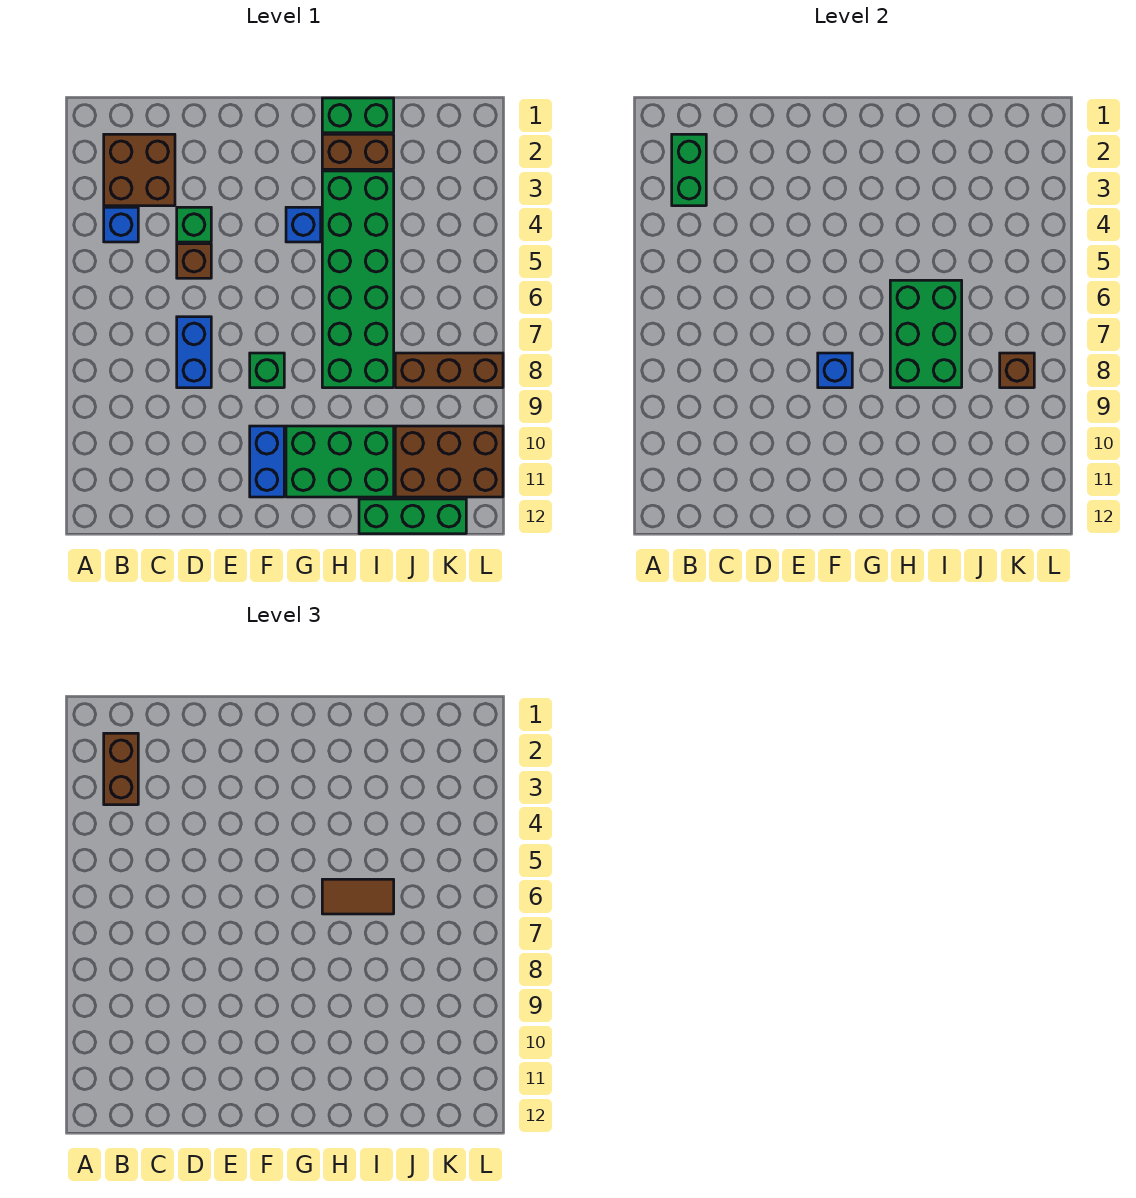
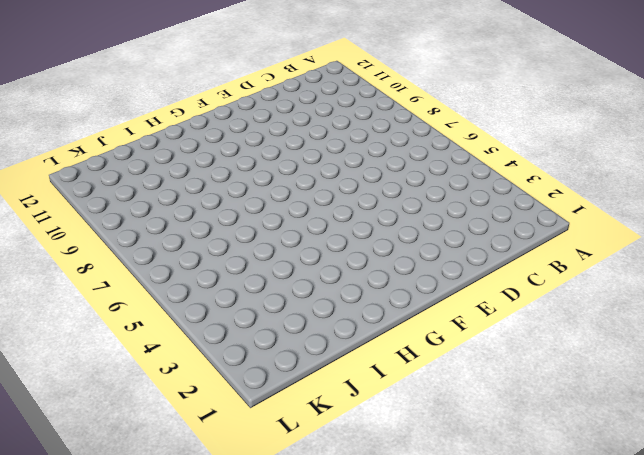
none -> brown 2x2 brick [104,134,175,206]
none -> blue 1x1 brick [104,207,138,242]
none -> green 1x1 brick [177,207,211,242]

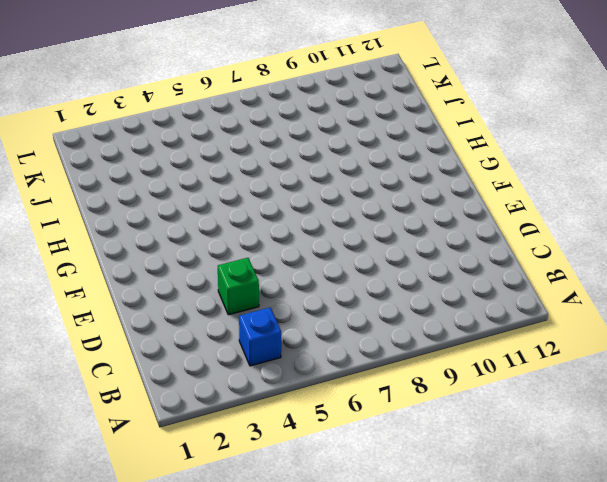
none -> brown 2x2 brick [104,134,175,206]
none -> brown 1x1 brick [177,244,211,278]
none -> blue 1x2 brick [177,317,211,388]

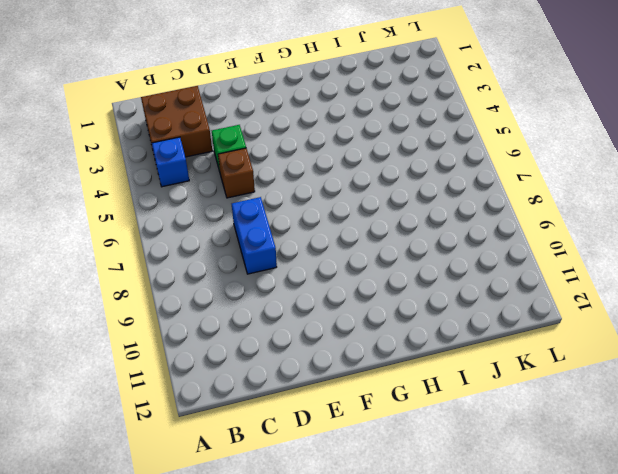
none -> green 1x1 brick [250,353,284,388]
none -> blue 1x2 brick [250,426,284,497]
none -> blue 1x1 brick [286,207,321,242]

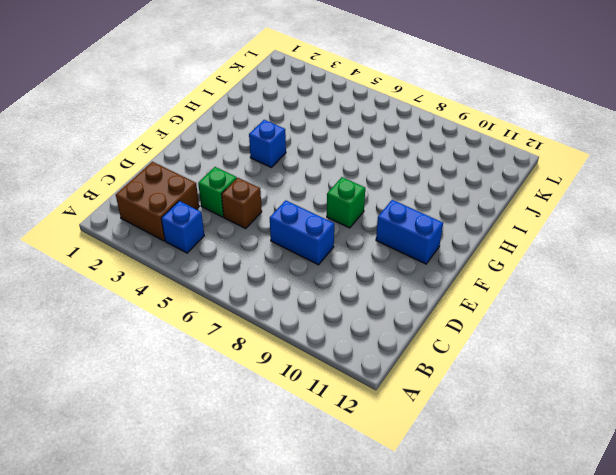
none -> green 2x3 brick [286,426,394,497]
none -> green 1x2 brick [322,98,394,133]
none -> brown 1x2 brick [322,134,394,169]

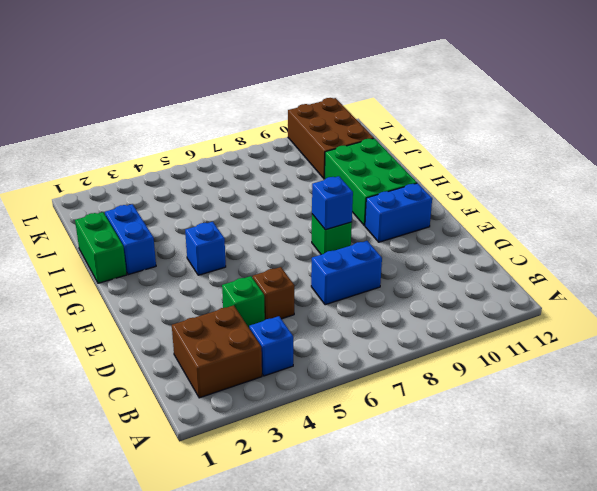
blue 1x2 brick [105,204,156,275] -> brown 1x2 brick [322,134,394,169]
none -> green 2x6 brick [322,171,394,388]
none -> green 1x3 brick [359,499,466,534]
none -> brown 1x3 brick [395,353,503,388]

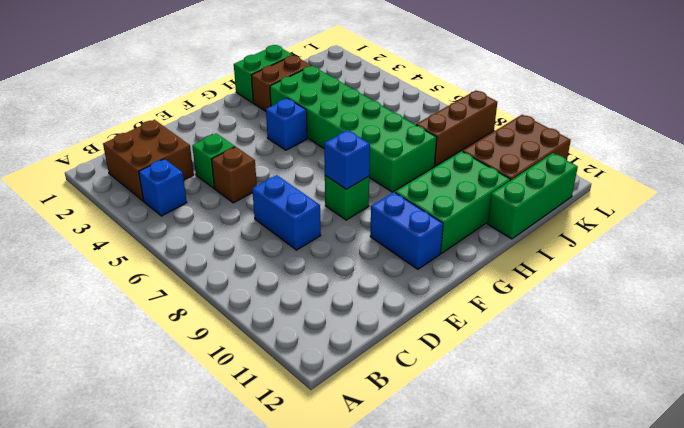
none -> green 1x2 brick [672,134,706,206]
none -> green 2x3 brick [890,280,962,388]
none -> brown 1x1 brick [1000,353,1034,388]

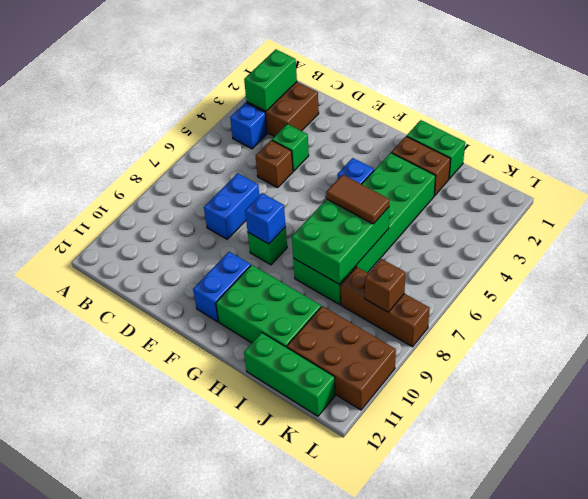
none -> brown 1x2 brick [104,733,138,805]

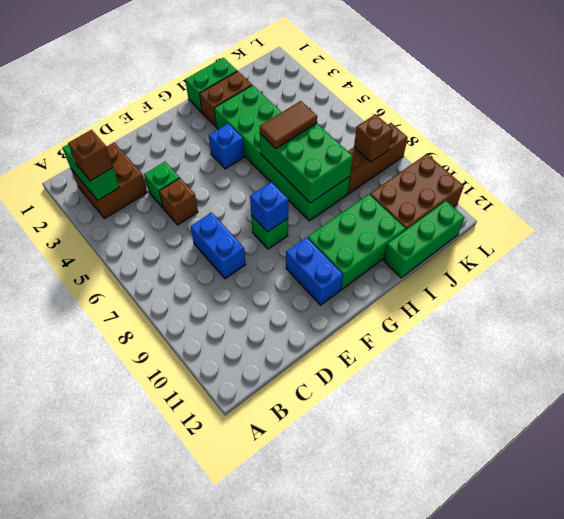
brown 1x1 brick [68,130,113,181] -> brown 1x2 brick [104,733,138,805]
none -> blue 1x1 brick [104,207,138,242]

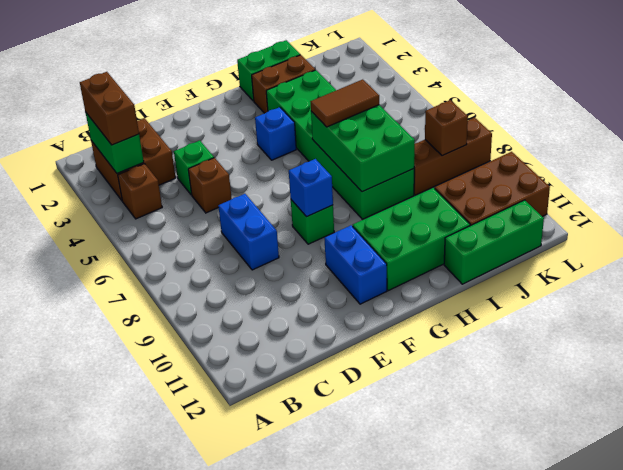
brown 1x1 brick [118,164,162,219] -> blue 1x1 brick [104,207,138,242]

